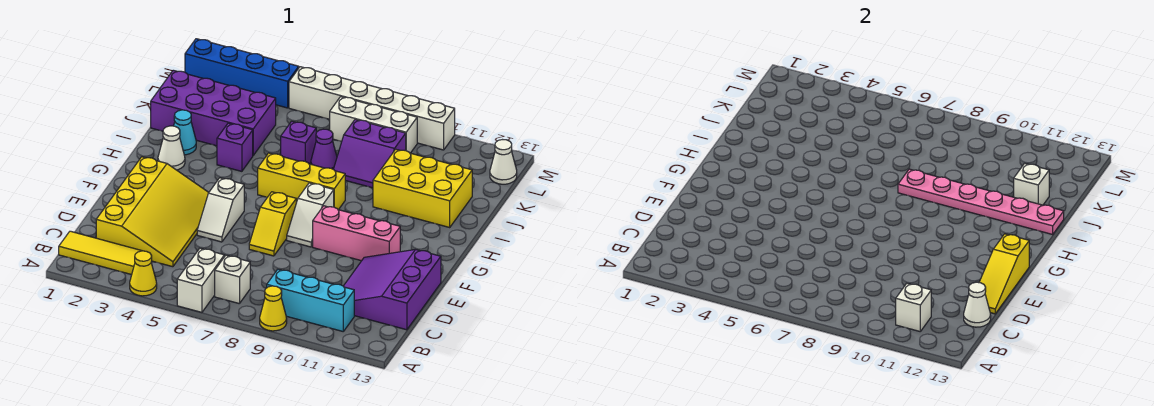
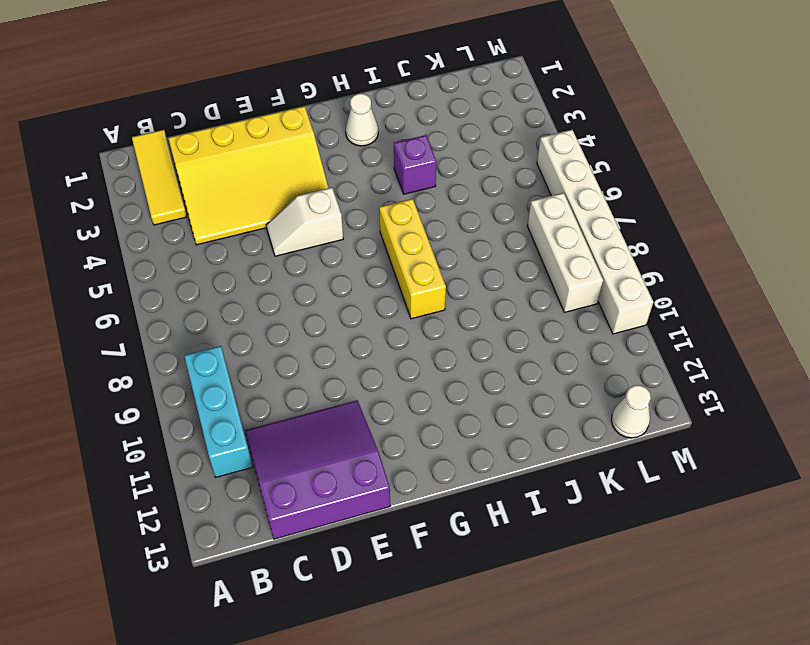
none -> yellow 1x1 cone [130,251,157,296]
none -> white 1x2 brick [177,248,224,312]
none -> yellow 1x1 cone [260,286,287,331]
none -> white 1x1 brick [215,255,250,304]

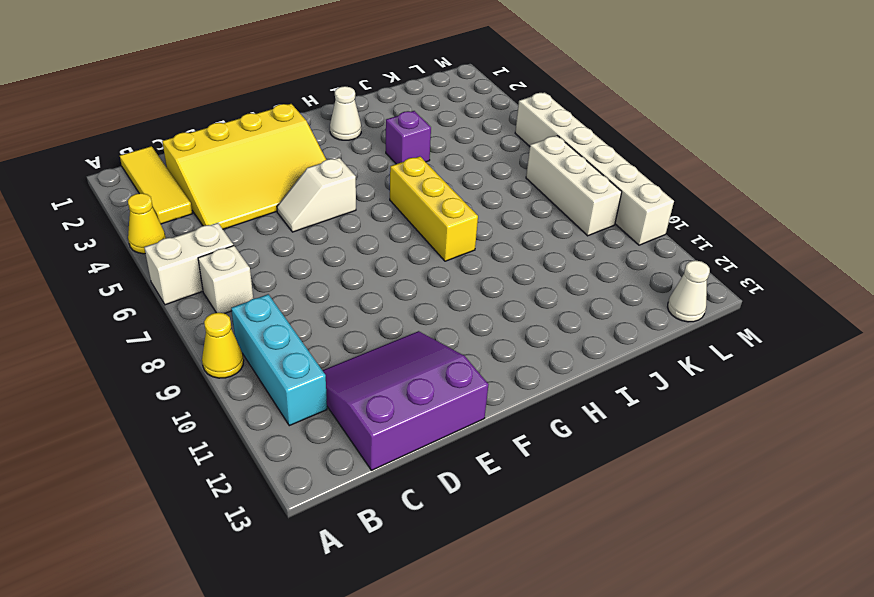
none -> yellow 1x2 slope [249,192,296,256]
none -> white 1x2 slope [287,183,334,247]
none -> pink 1x3 brick [313,206,400,261]
none -> cyan 1x1 cone [174,110,196,155]

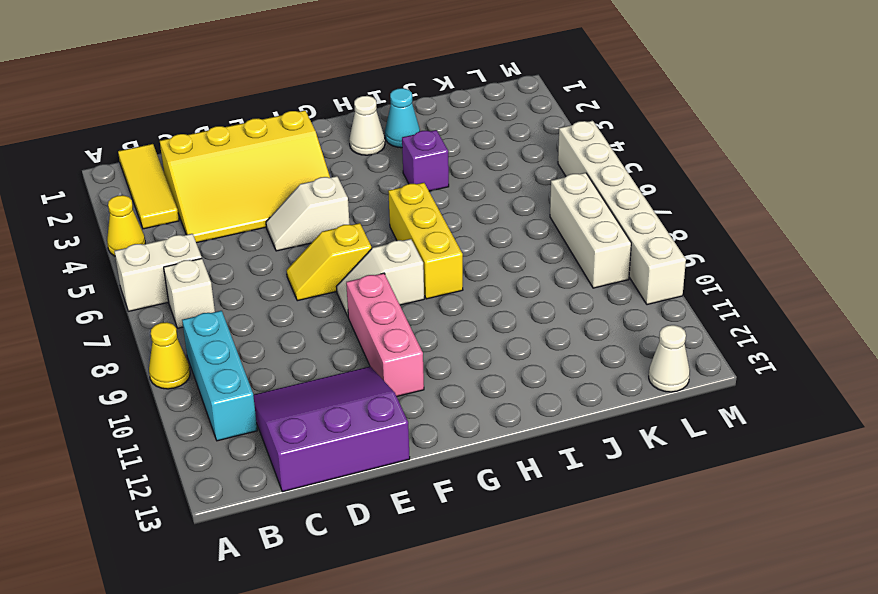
none -> yellow 2x3 brick [373,149,472,227]
none -> purple 2x4 brick [151,70,276,155]
none -> purple 1x1 brick [281,121,316,164]
none -> purple 1x1 cone [311,129,337,169]

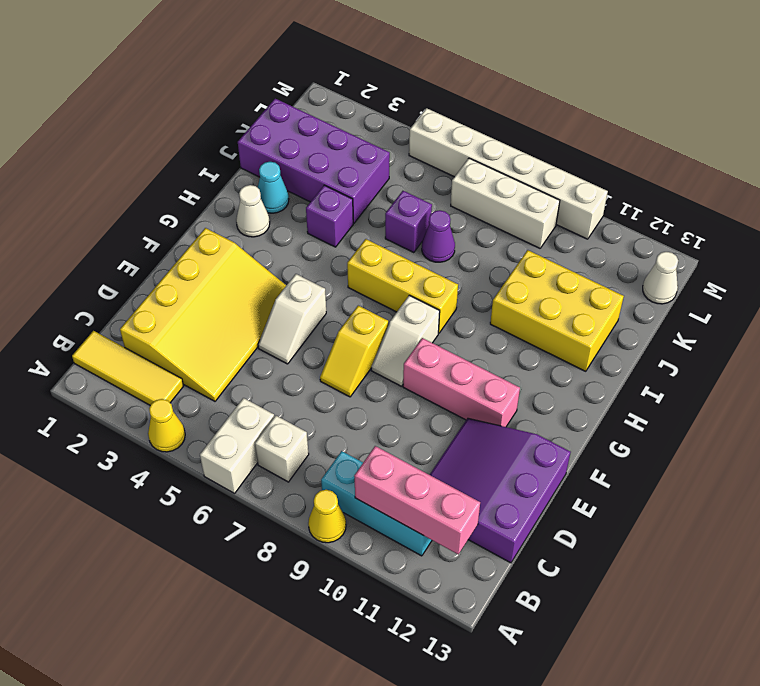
pink 1x3 brick [354,446,480,554] -> white 1x1 brick [896,283,931,331]
none -> purple 2x2 slope [333,119,406,188]
none -> blue 1x4 brick [185,39,299,108]
none -> white 1x1 cone [964,282,991,327]
none -> yellow 1x3 slope [979,234,1029,314]

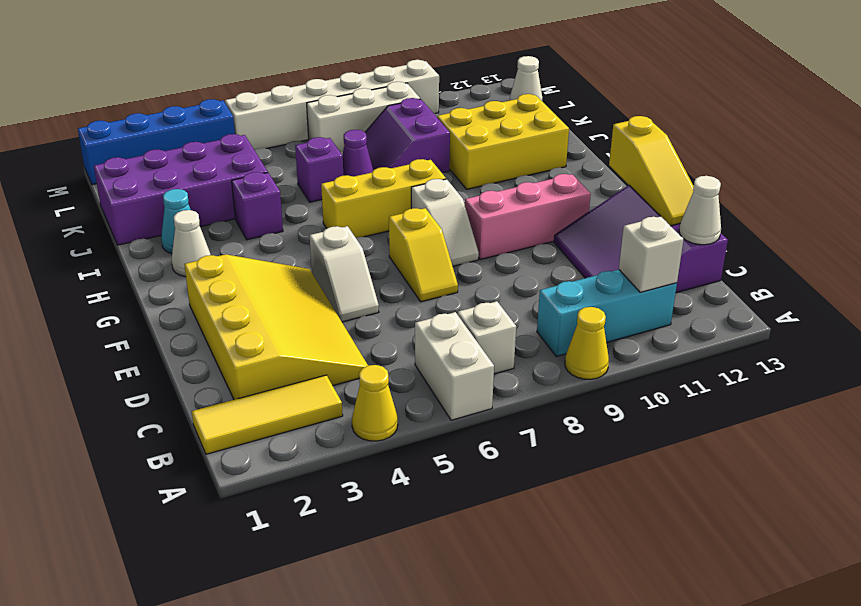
purple 2x2 slope [365,98,450,172] -> purple 2x2 slope turned to [333,119,406,188]
none -> pink 1x6 plate [898,169,1064,234]
none -> white 1x1 brick [1014,163,1049,205]

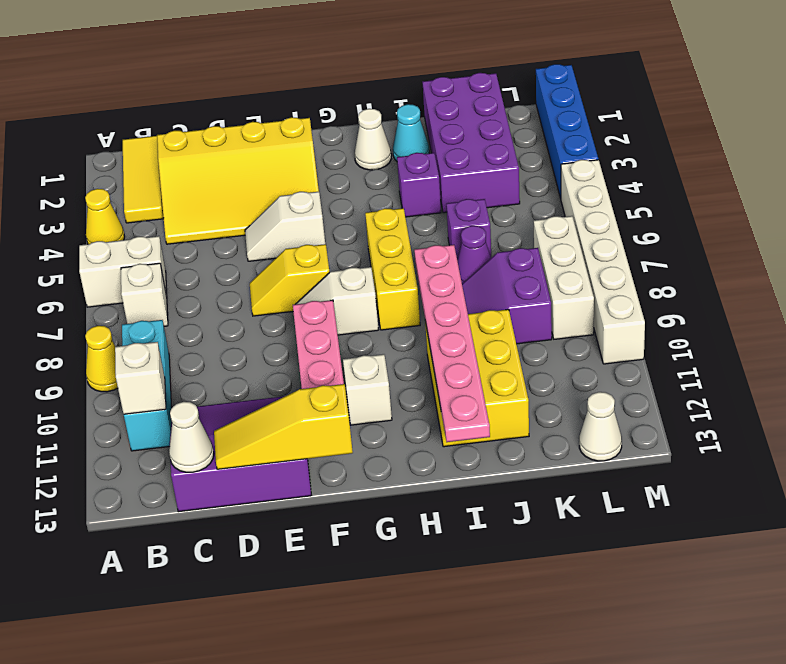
white 1x1 brick [343,354,392,425] -> white 1x1 brick moved to [1014,163,1049,205]

